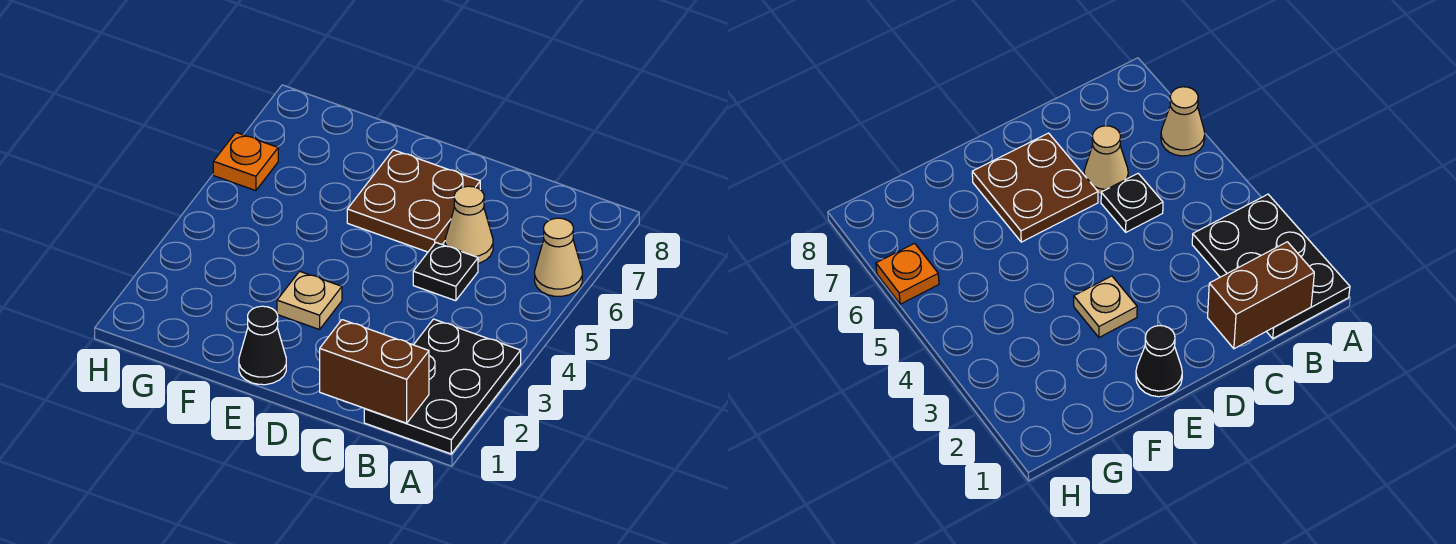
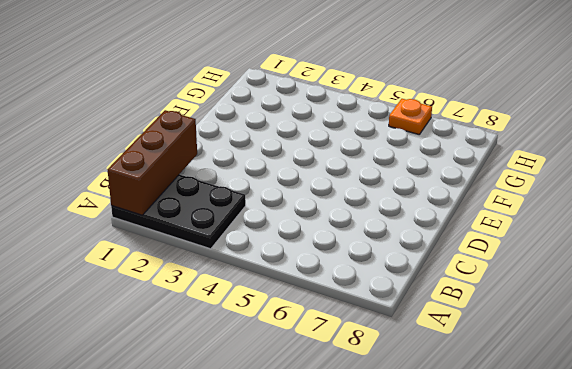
brown 1x3 brick [107,110,197,215] -> brown 1x2 brick [320,320,429,423]
none -> tan 1x1 cone [535,218,582,296]
none -> black 1x1 plate [413,243,478,301]

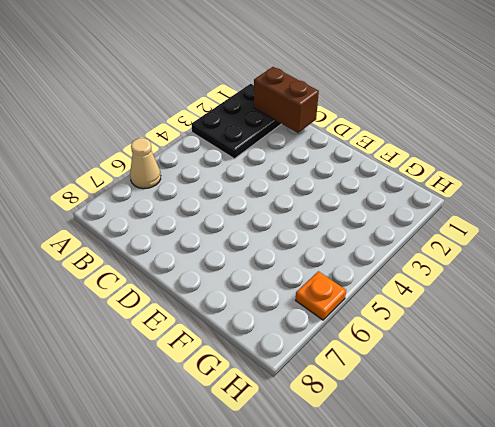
none -> black 1x1 plate [413,243,478,301]
none -> tan 1x1 cone [445,186,493,263]

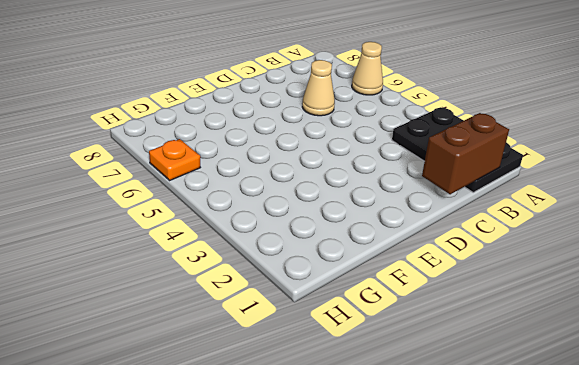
none -> black 1x1 plate [413,243,478,301]
none -> brown 2x2 plate [347,150,480,252]

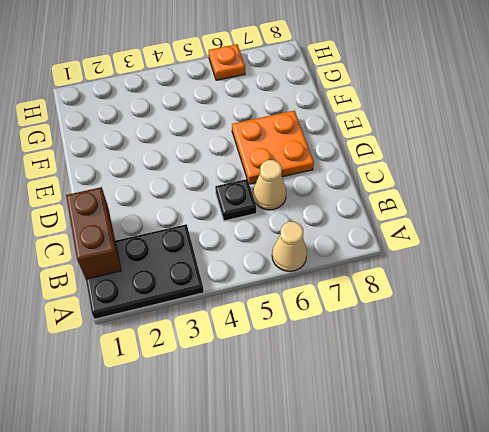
orange 2x2 plate [232,111,314,184] -> brown 2x2 plate [347,150,480,252]
none -> black 1x1 cone [239,306,286,385]
none -> tan 1x1 plate [277,271,342,330]

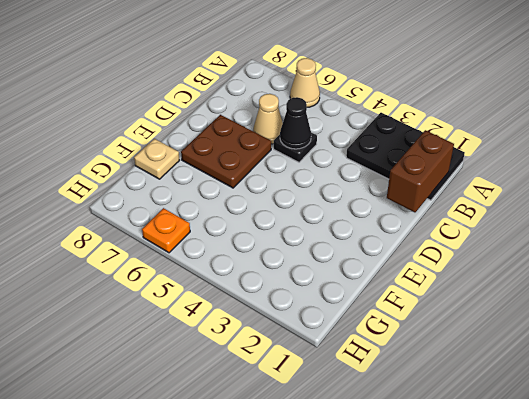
black 1x1 cone [280,97,311,149] -> black 1x1 cone moved to [239,306,286,385]
tan 1x1 plate [134,139,180,179] -> tan 1x1 plate moved to [277,271,342,330]

